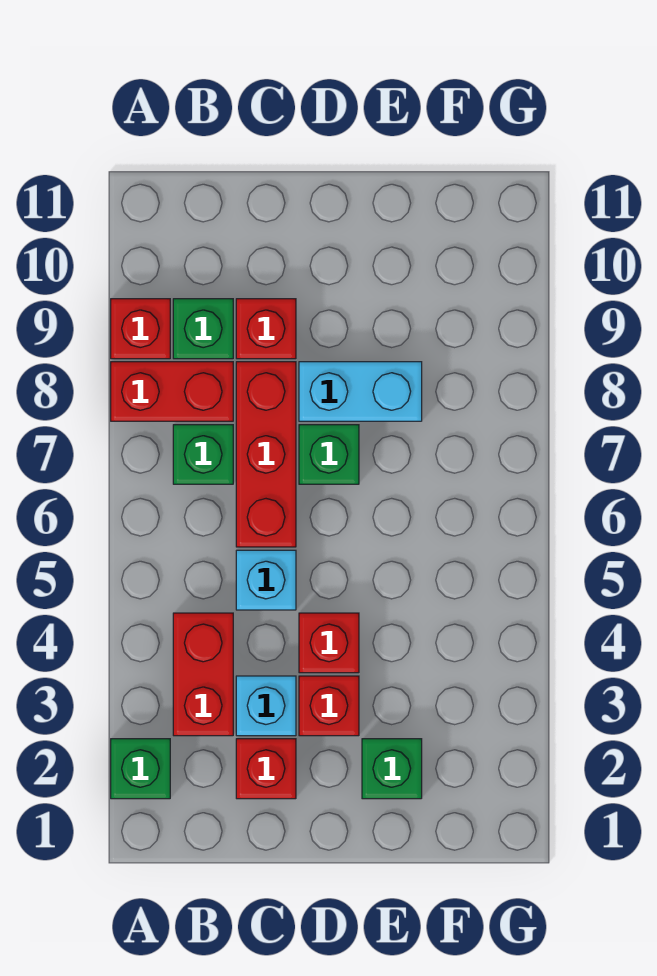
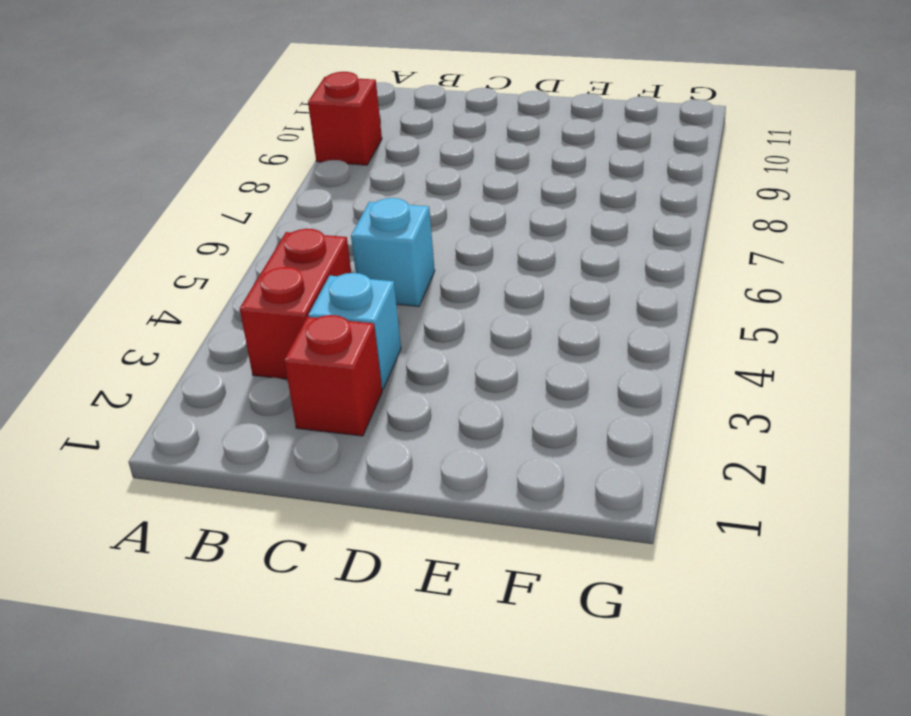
none -> green 1x1 brick [111,739,170,799]
none -> red 1x2 brick [111,362,233,421]
none -> green 1x1 brick [173,425,233,484]

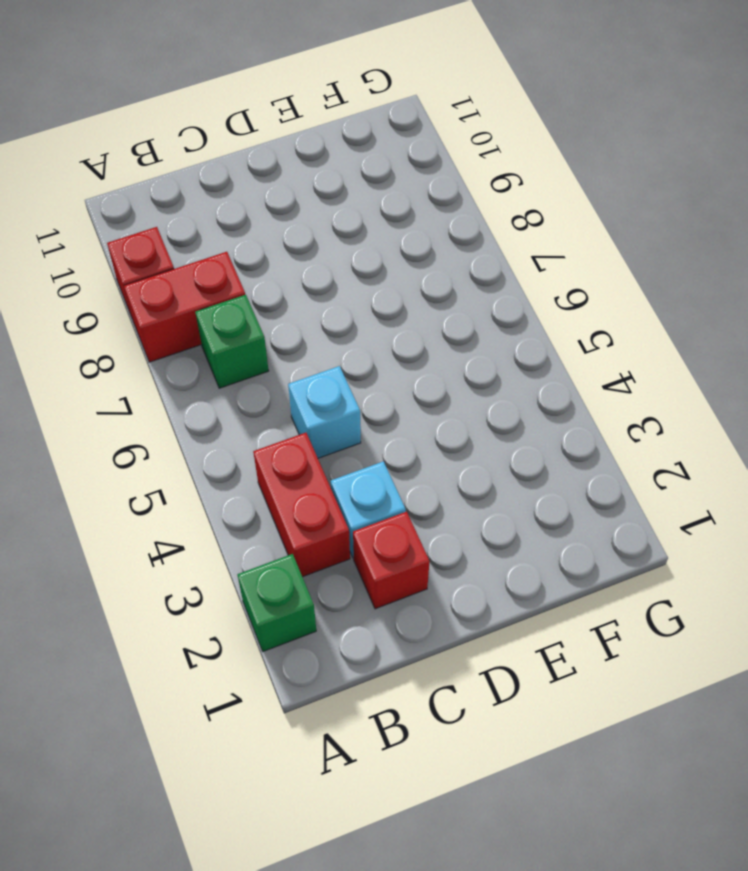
none -> green 1x1 brick [173,299,233,359]
none -> red 1x3 brick [236,362,296,547]
none -> red 1x1 brick [236,299,296,359]

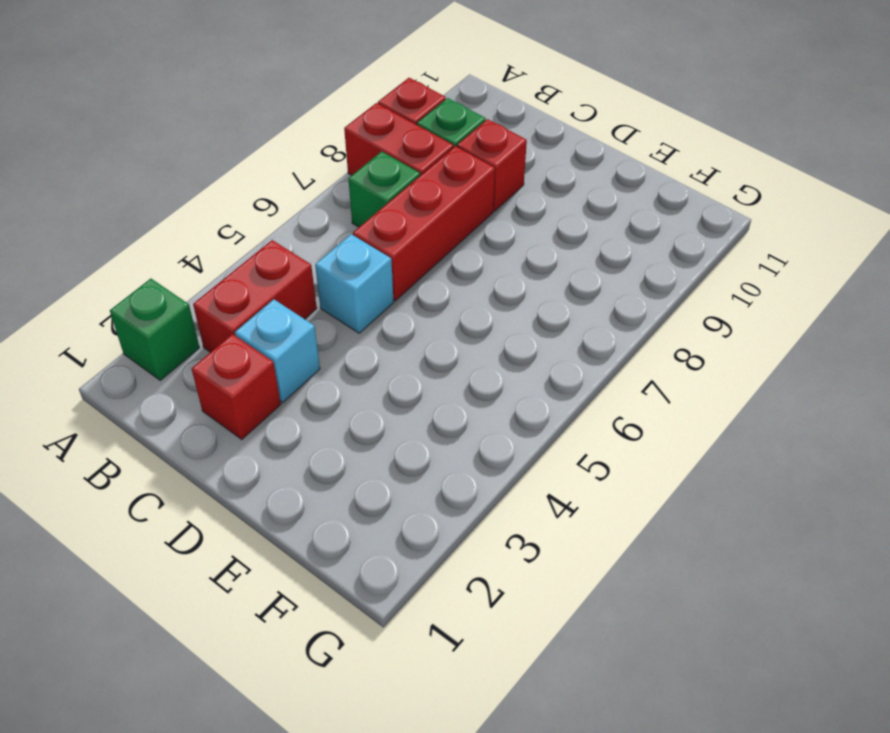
none -> red 1x1 brick [299,676,359,736]
none -> red 1x1 brick [299,613,359,673]
none -> green 1x1 brick [299,425,359,484]

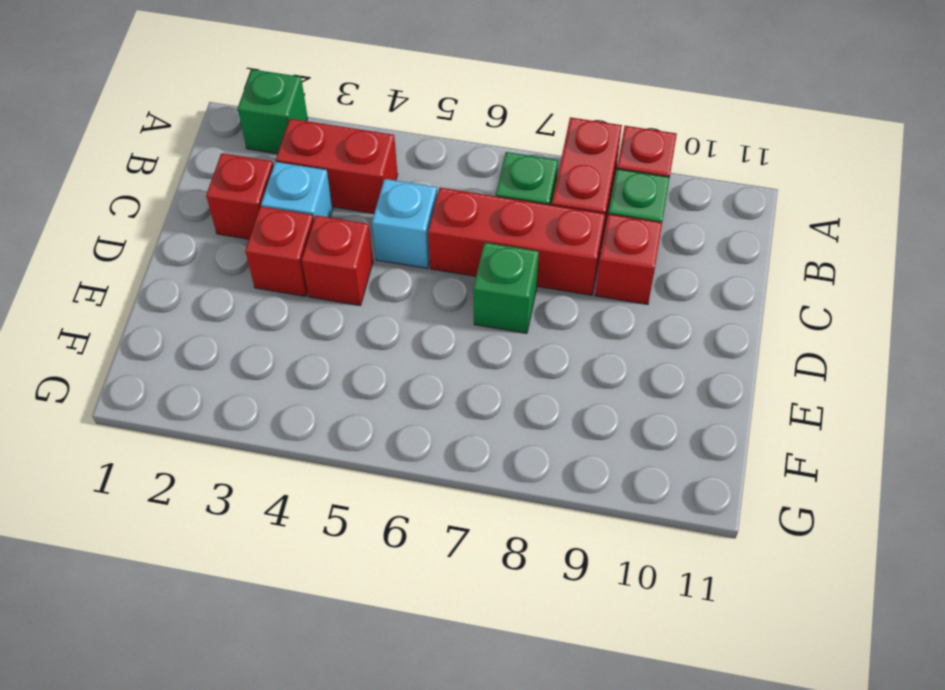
none -> cyan 1x2 brick [299,362,422,421]
none -> green 1x1 brick [362,739,422,799]

